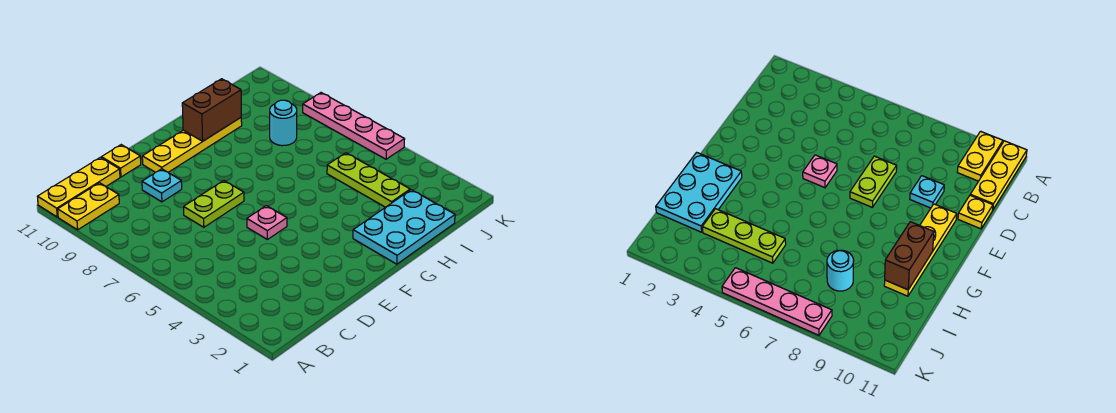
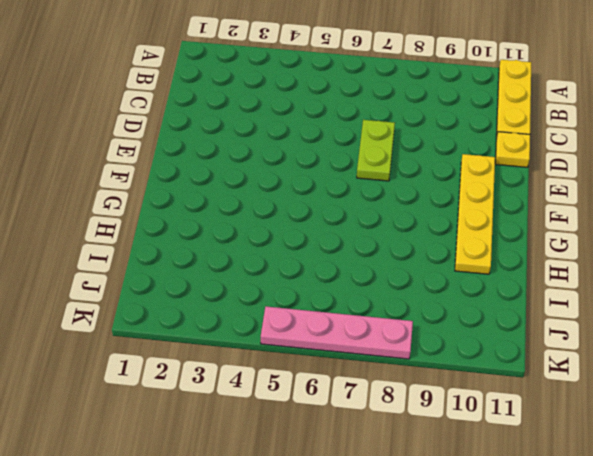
none -> yellow 1x2 plate [58,183,119,230]
none -> cyan 1x1 plate [142,169,182,202]
none -> pink 1x1 plate [247,206,287,239]

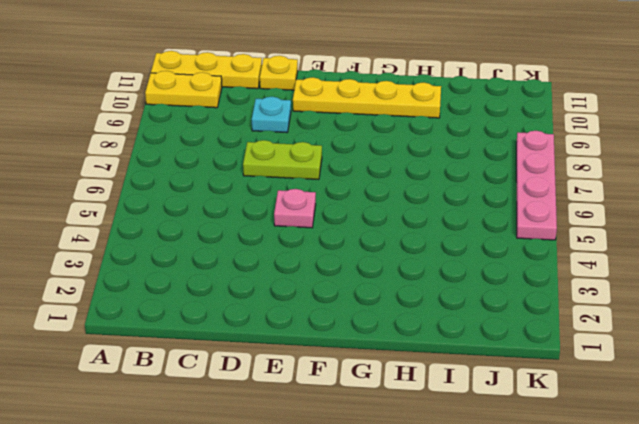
none -> cyan 2x3 plate [353,190,455,264]
none -> lime 1x3 plate [327,153,410,207]
none -> cyan 1x1 round brick [270,100,297,146]

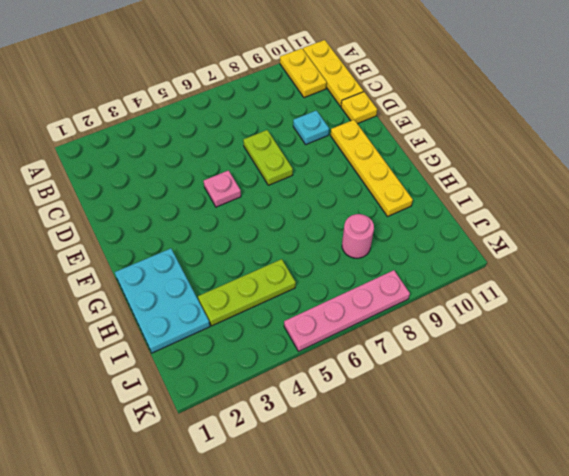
pink 1x1 round brick [342,214,374,258] -> cyan 1x1 round brick [270,100,297,146]
none -> brown 1x2 brick [182,79,241,141]

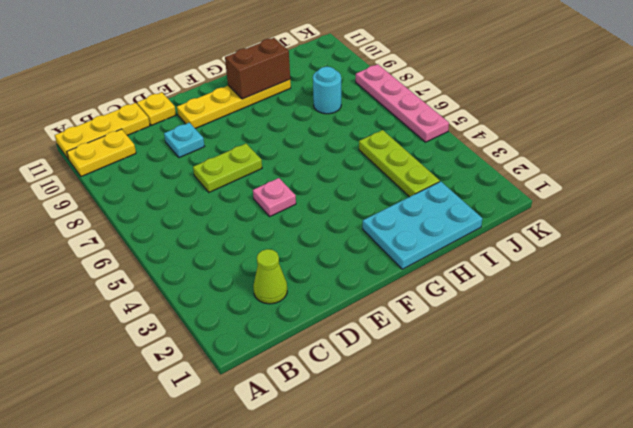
lime 1x1 cone [253,249,287,304] -> none

